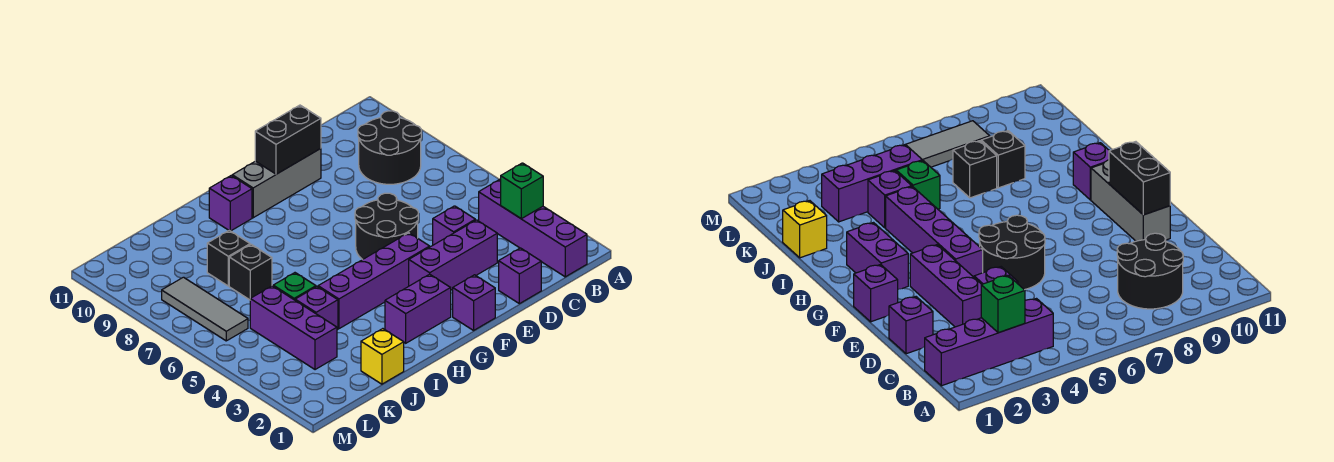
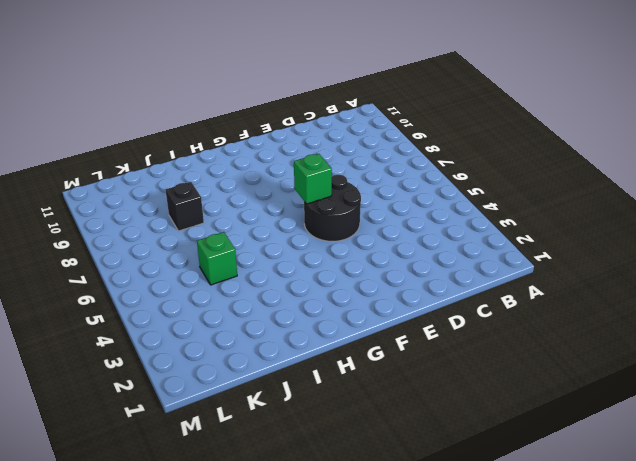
green 1x1 brick [294,154,332,204] -> green 1x1 brick moved to [501,163,543,219]
none -> purple 1x4 brick [479,179,587,277]
none -> black 2x2 round brick [358,111,421,184]
none -> purple 1x1 brick [499,248,541,304]

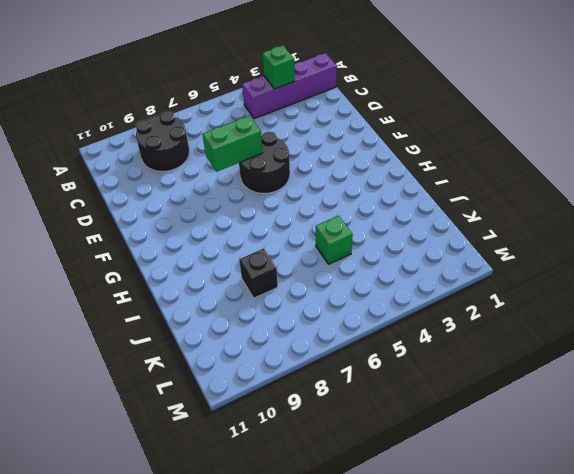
green 1x2 brick [202,116,263,172] -> none
none -> purple 1x1 brick [499,248,541,304]
none -> purple 1x3 brick [409,220,497,290]
none -> purple 1x1 brick [433,206,475,245]

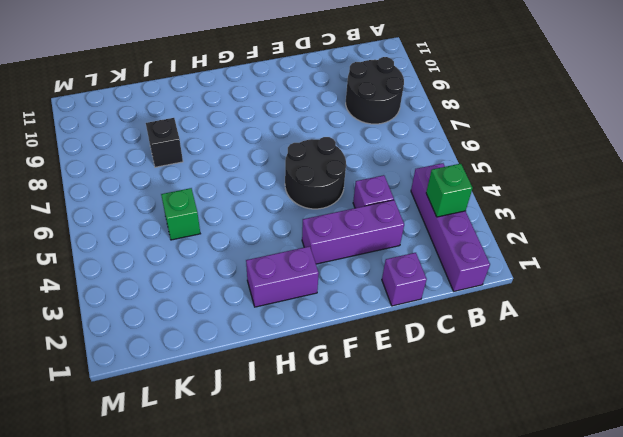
none -> grey 1x3 brick [232,149,321,218]
none -> purple 1x1 brick [453,275,495,330]
none -> purple 1x4 brick [318,233,430,329]

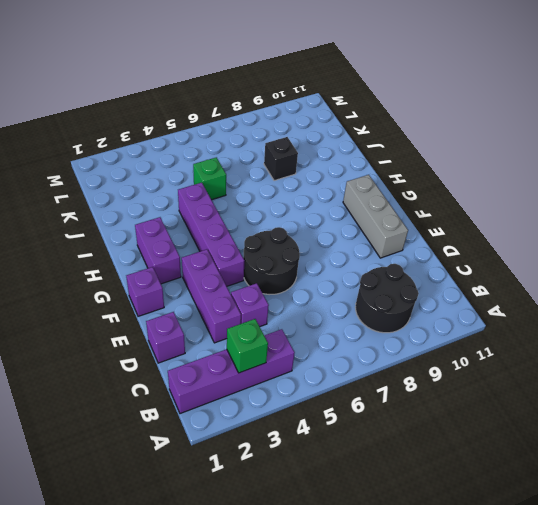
none -> purple 1x1 brick [209,176,252,231]
none -> yellow 1x1 brick [361,329,404,384]
none -> purple 1x1 brick [295,287,338,330]

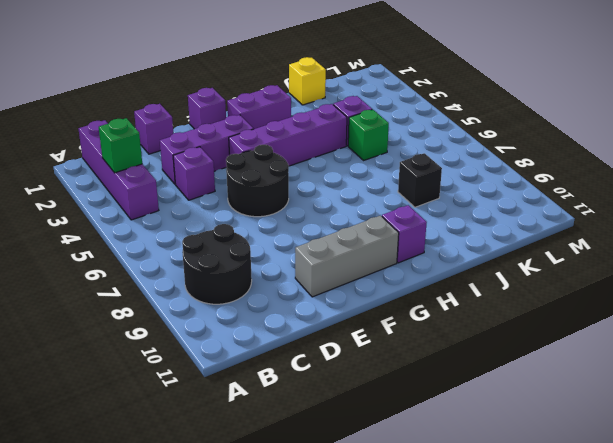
none -> black 1x1 brick [229,244,272,300]
none -> purple 1x3 brick [250,286,337,370]
none -> grey 1x3 tile [162,277,248,341]

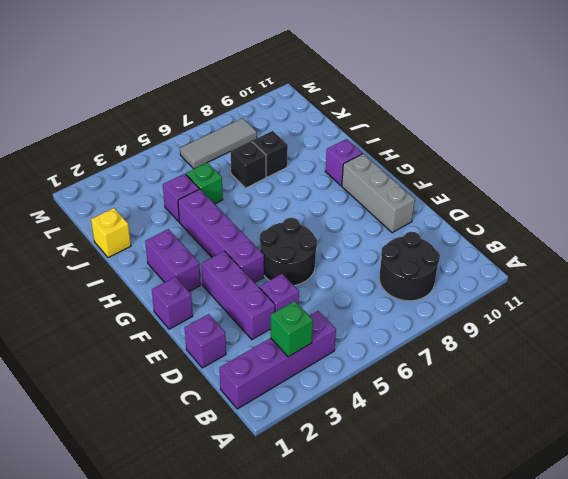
none -> purple 1x3 brick [250,286,337,370]
none -> black 1x2 brick [255,105,321,174]

